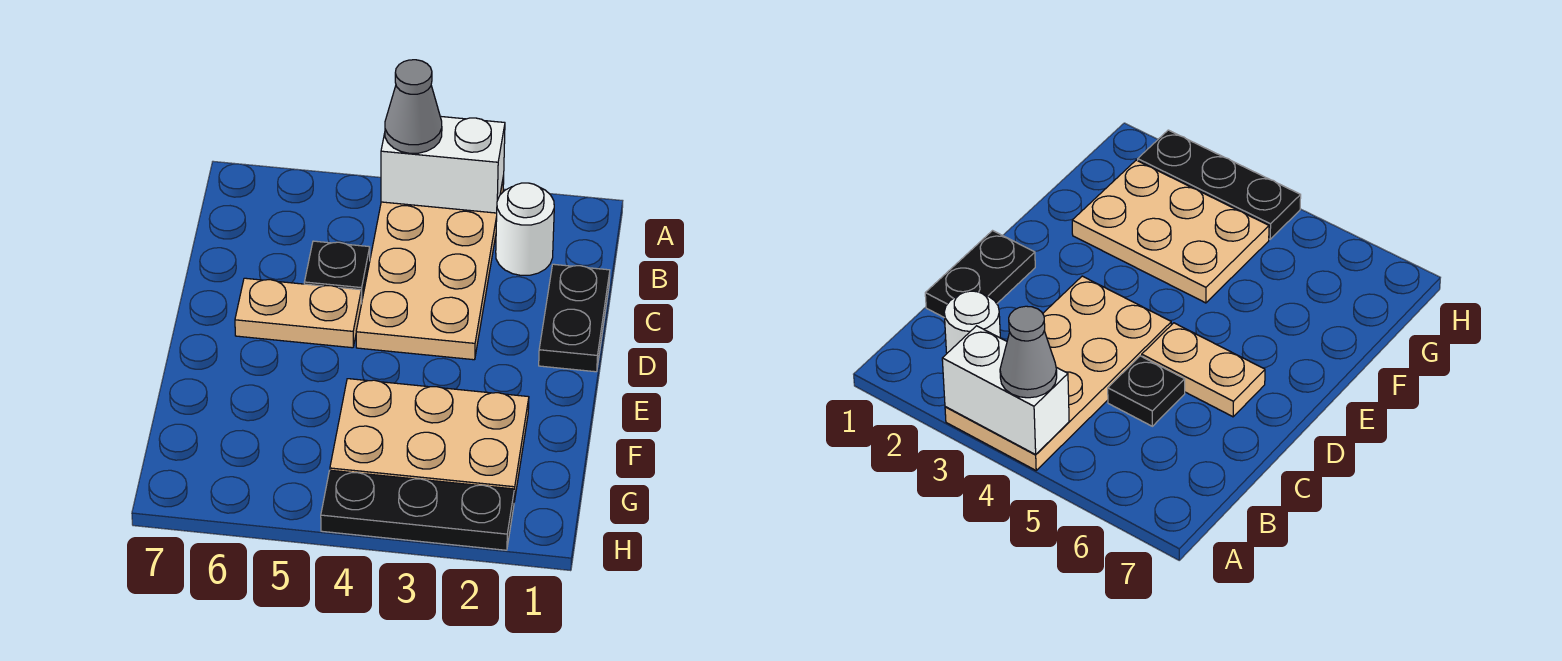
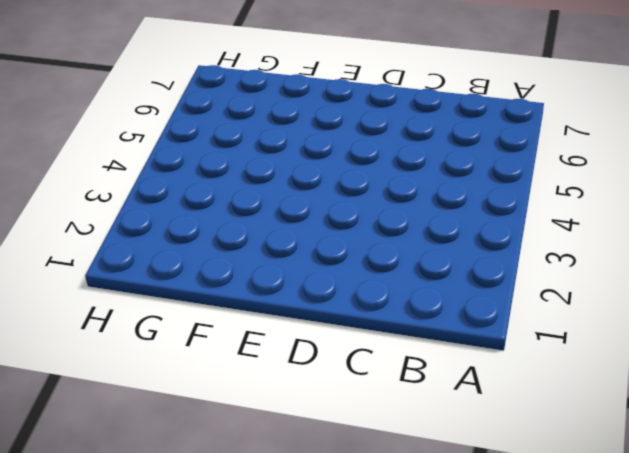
none -> tan 2x4 plate [356,176,504,360]
none -> white 1x1 round brick [496,183,554,275]

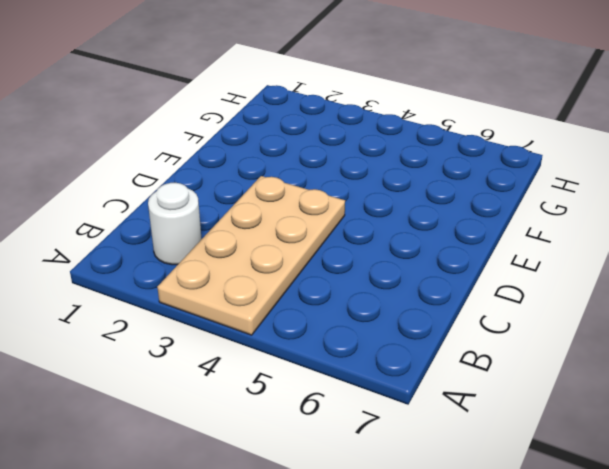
none -> black 1x2 plate [539,264,610,372]
none -> black 1x1 plate [304,241,370,304]

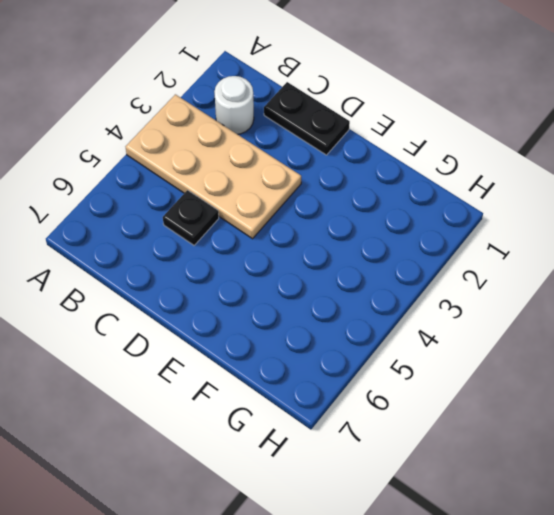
none -> tan 1x2 plate [235,278,361,348]
none -> tan 2x3 plate [330,379,529,501]

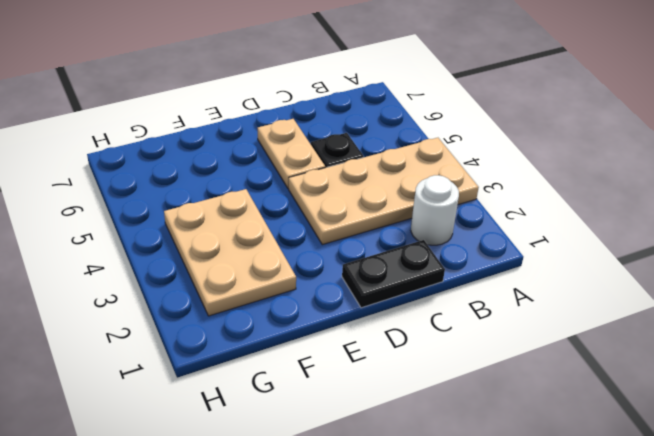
none -> black 1x3 plate [321,470,514,550]
none -> white 1x2 brick [381,116,505,213]

